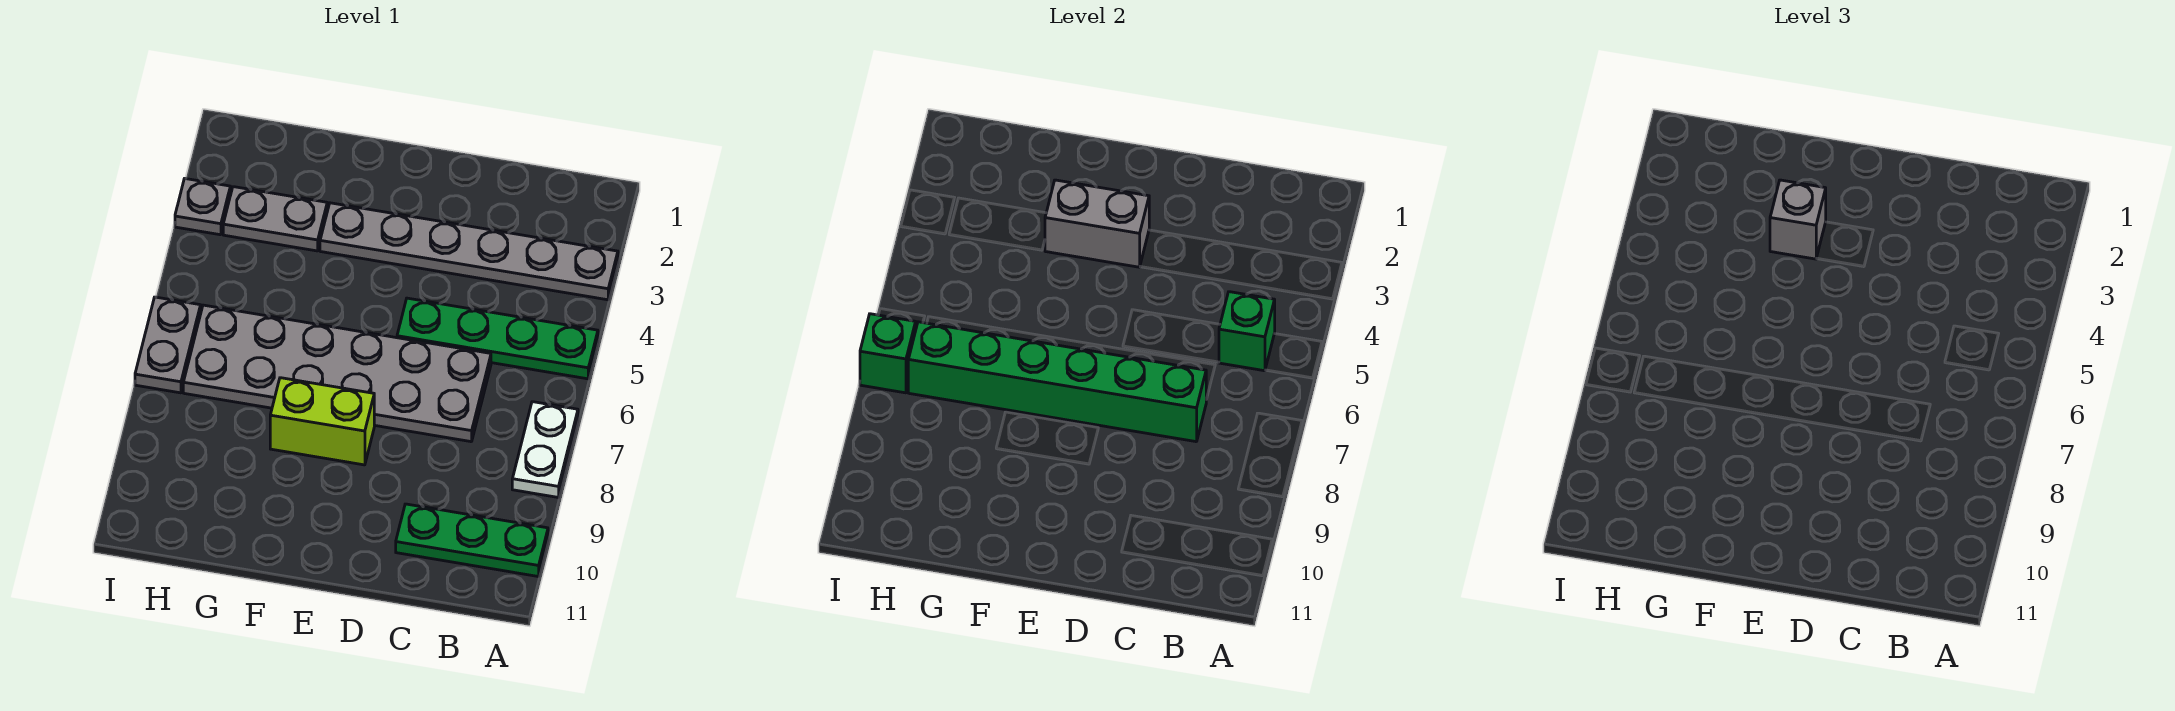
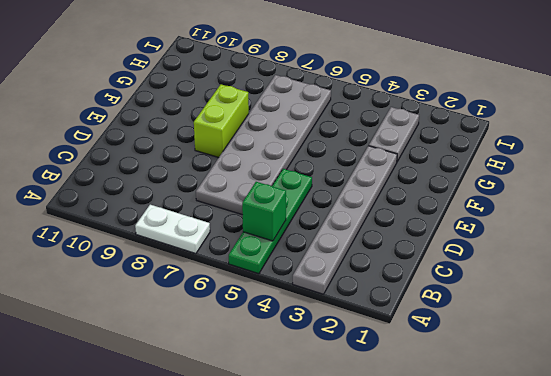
none -> green 1x3 plate [396,504,548,576]
none -> grey 1x1 plate [175,179,230,235]
none -> grey 1x2 plate [135,297,201,393]

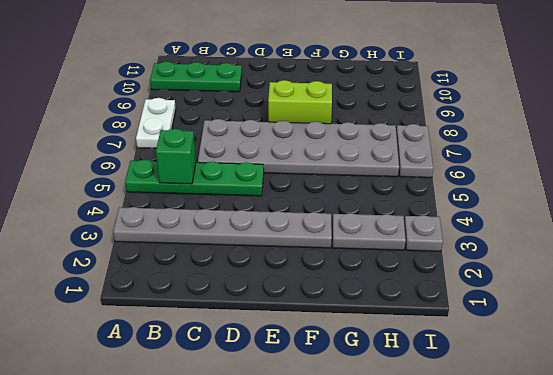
none -> green 1x6 brick [908,322,1206,442]
none -> grey 1x2 brick [1045,180,1149,267]
none -> green 1x1 brick [860,314,916,393]

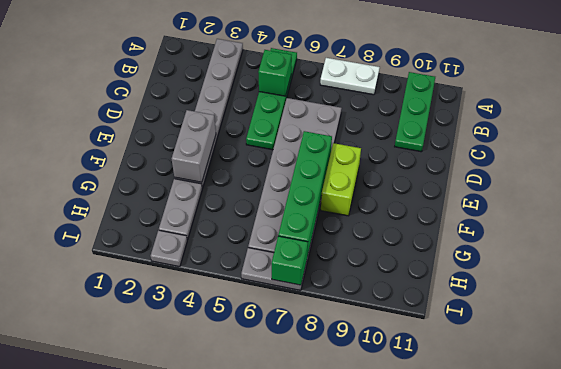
green 1x4 brick [278,131,332,257] -> green 1x6 brick [908,322,1206,442]
none -> grey 1x1 brick [1770,180,1826,259]

